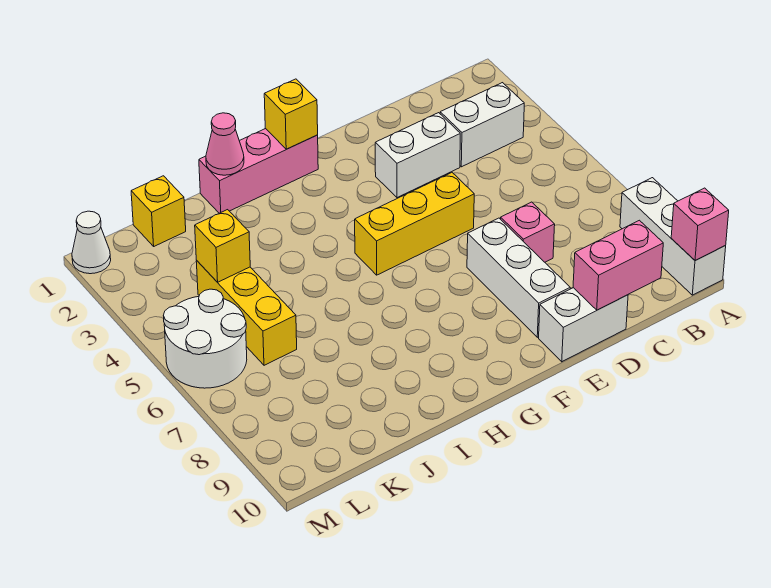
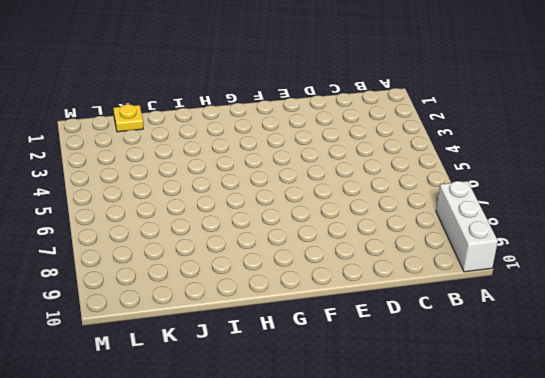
yellow 1x1 plate [113,104,143,132] -> yellow 1x1 brick [131,176,186,246]
none -> white 1x2 brick [440,83,524,167]
none -> white 1x2 brick [375,113,460,198]
none -> pink 1x1 brick [501,202,555,262]

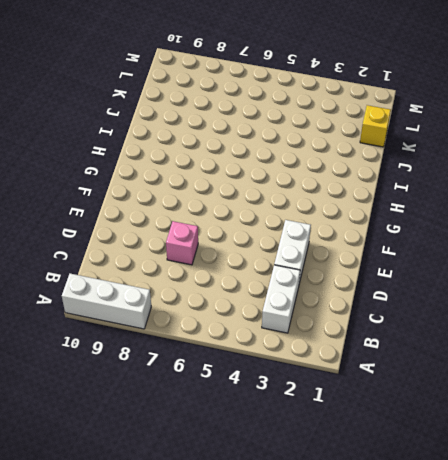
none -> white 1x2 brick [539,288,628,362]
none -> yellow 1x3 brick [355,173,474,275]
none -> white 1x3 brick [467,218,570,337]

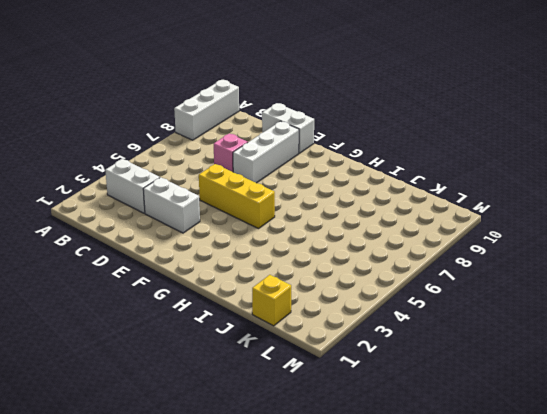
none -> pink 1x3 brick [199,129,318,213]
none -> yellow 1x3 brick [196,261,297,365]
none -> white 2x2 round brick [163,289,247,388]

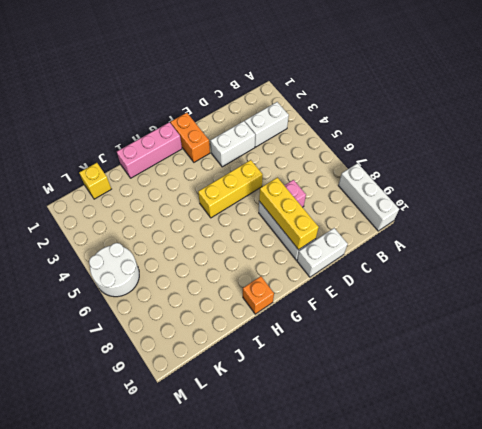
yellow 1x3 brick [259,177,319,250] -> yellow 1x3 brick moved to [196,261,297,365]
orange 1x2 brick [171,113,210,162] -> none
orange 1x1 brick [243,276,274,314] -> none
none -> white 1x1 cone [72,211,111,274]
none -> pink 1x1 brick [671,188,729,261]
none -> pink 1x2 brick [573,220,663,310]

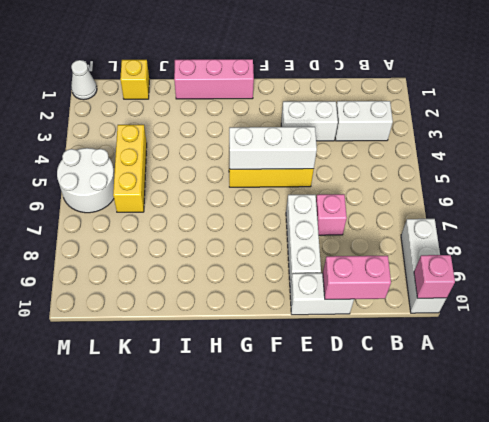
white 1x3 brick [229,127,317,169] -> none
none -> yellow 1x1 brick [264,79,318,149]
none -> pink 1x1 cone [206,113,244,175]
none -> yellow 1x1 brick [195,210,250,282]

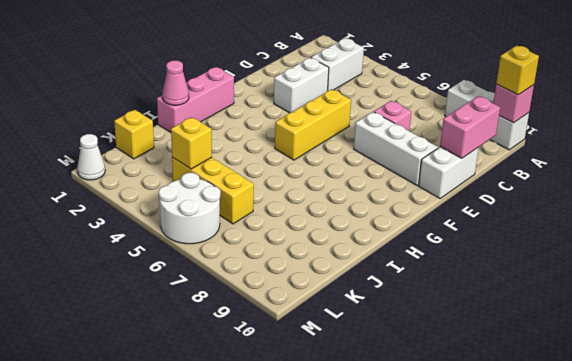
yellow 1x1 brick [496,45,539,95] -> yellow 1x1 brick moved to [264,79,318,149]

